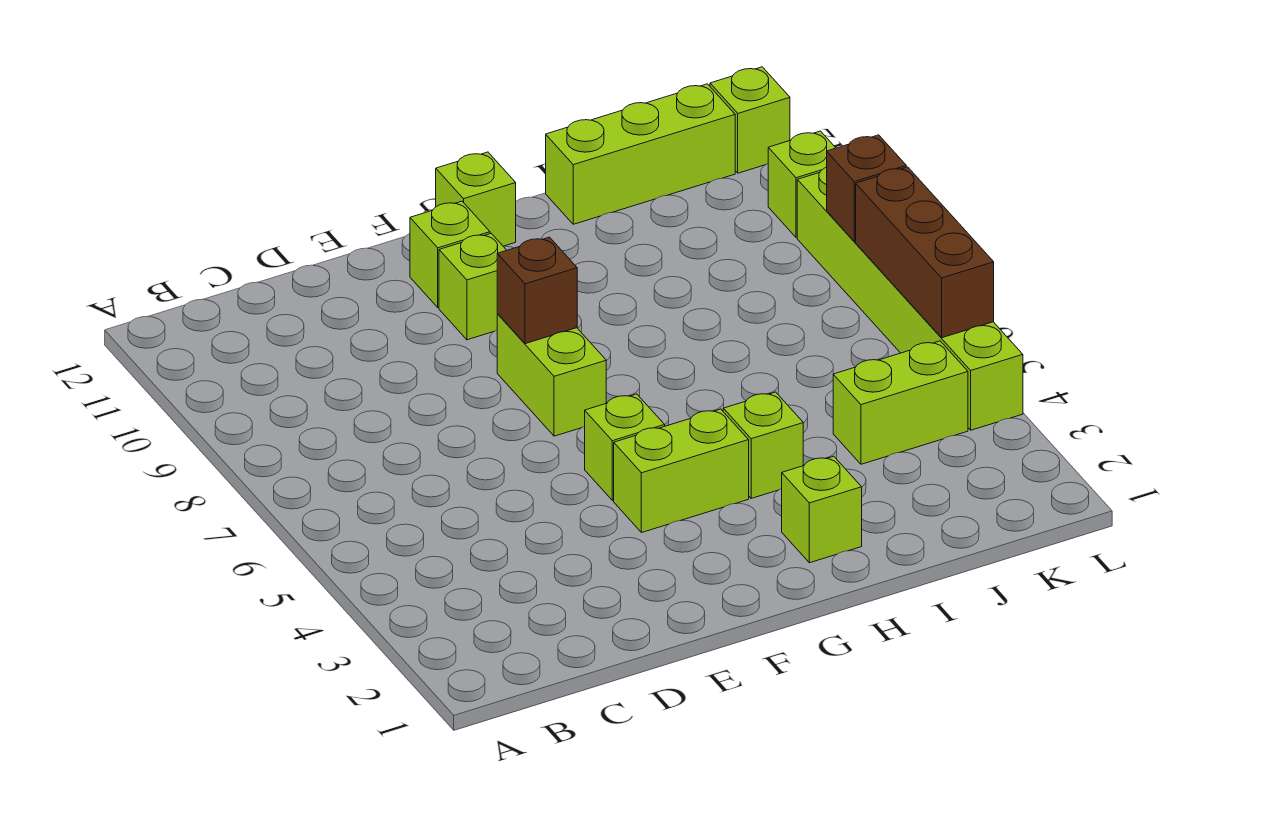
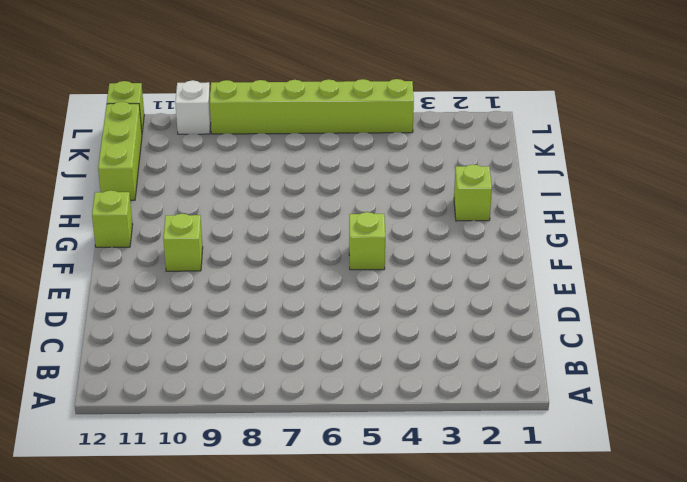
white 1x1 brick [175,80,211,134] -> lime 1x1 brick [768,131,835,238]
none -> lime 1x2 brick [614,409,749,533]
none -> lime 1x2 brick [497,314,606,436]
none -> lime 1x1 brick [410,201,490,308]

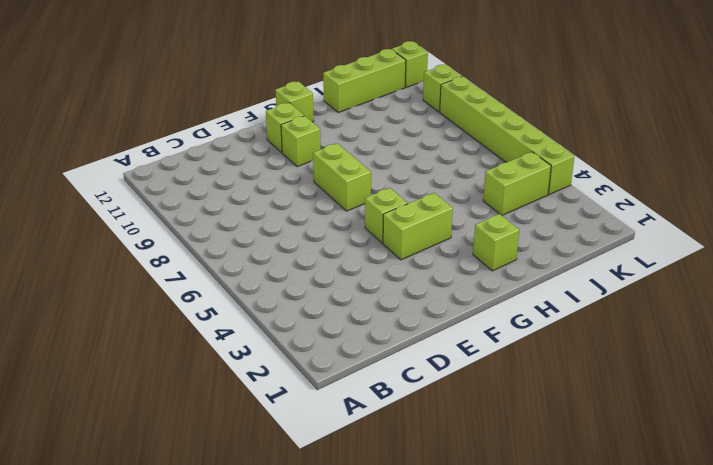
none -> lime 1x1 brick [723,392,803,498]
none -> brown 1x1 brick [497,237,577,344]
none -> brown 1x3 brick [856,167,994,338]

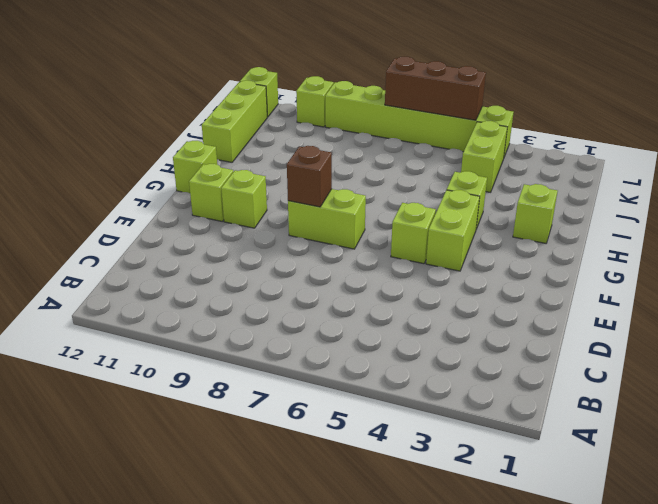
none -> brown 1x1 brick [827,135,906,241]

